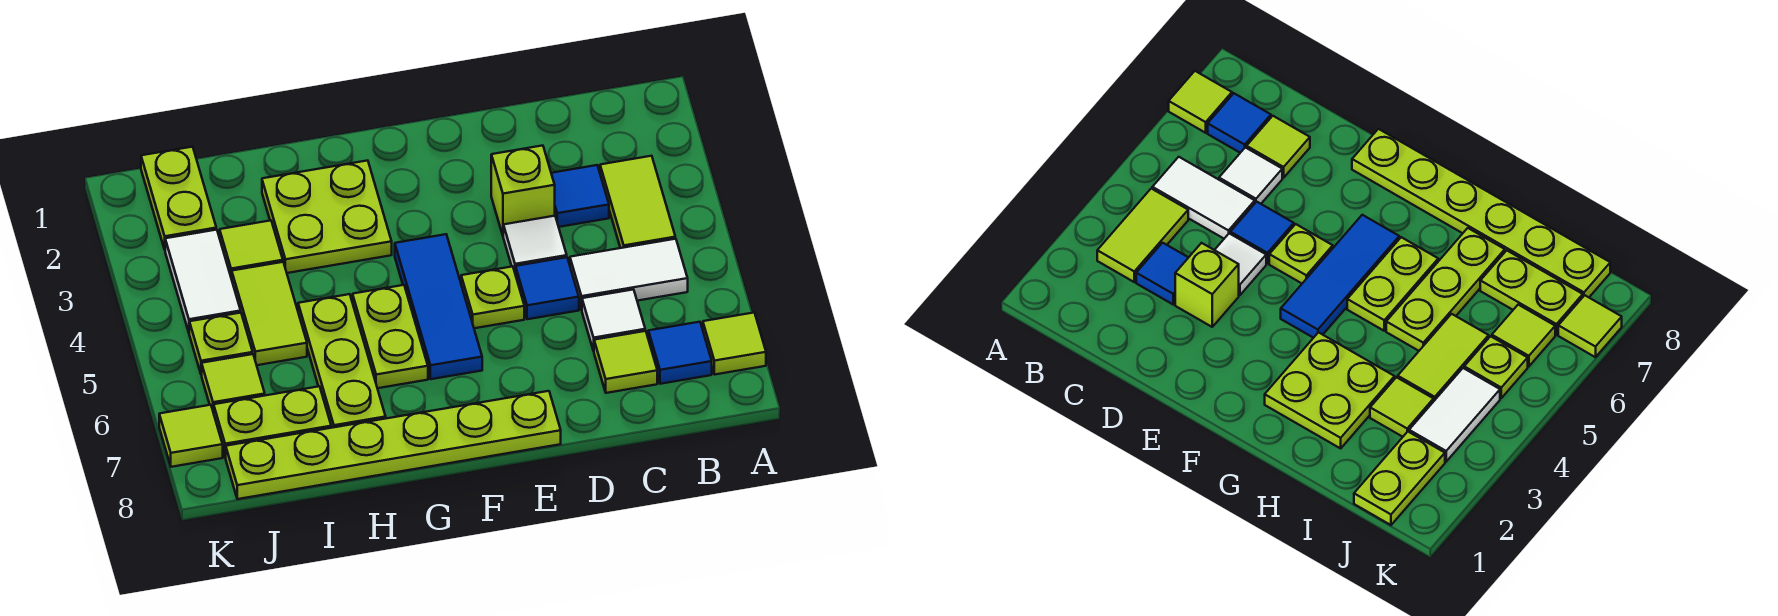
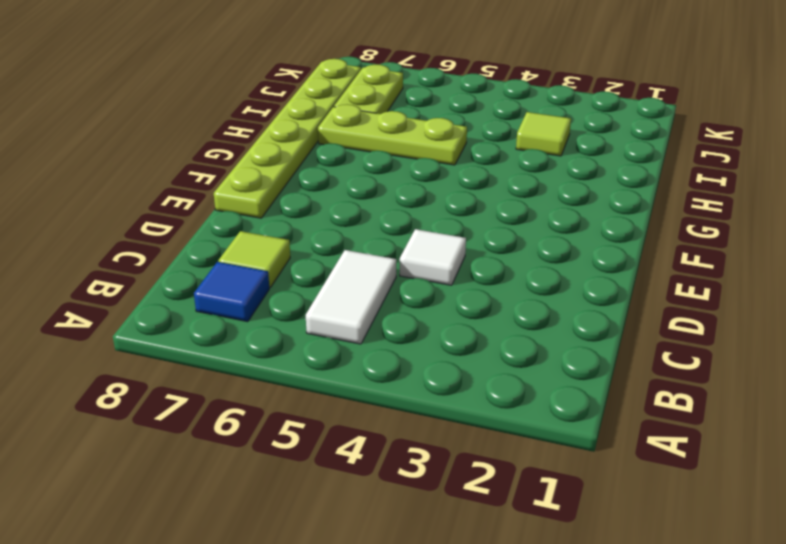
none -> lime 1x1 tile [703,313,766,374]
none -> lime 1x2 tile [600,156,675,248]
none -> blue 1x1 tile [551,165,609,227]

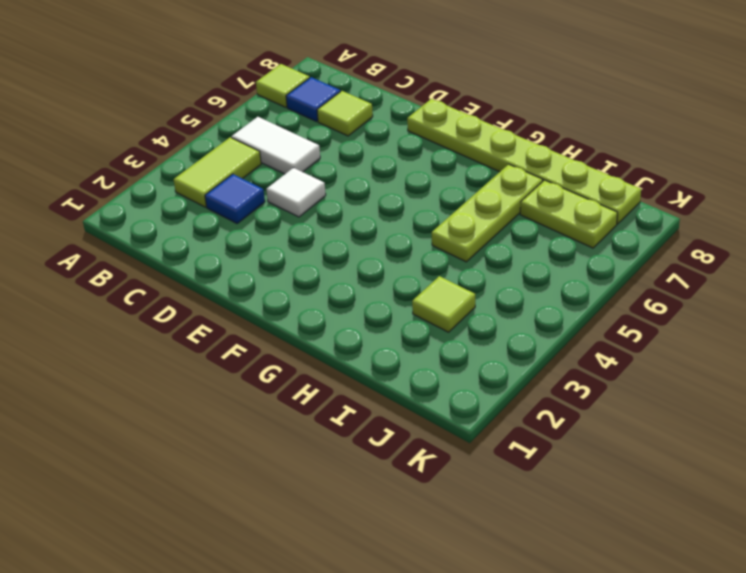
none -> white 1x1 tile [582,290,645,351]
none -> lime 1x1 brick [491,146,555,235]
none -> blue 1x1 tile [516,257,579,319]

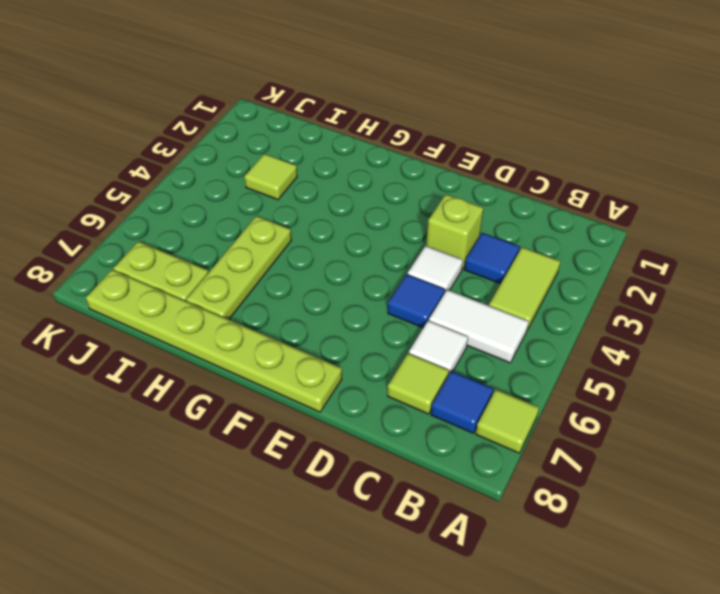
none -> lime 1x1 plate [461,266,524,328]
none -> blue 1x3 tile [395,234,482,379]
none -> lime 2x2 plate [262,161,392,273]

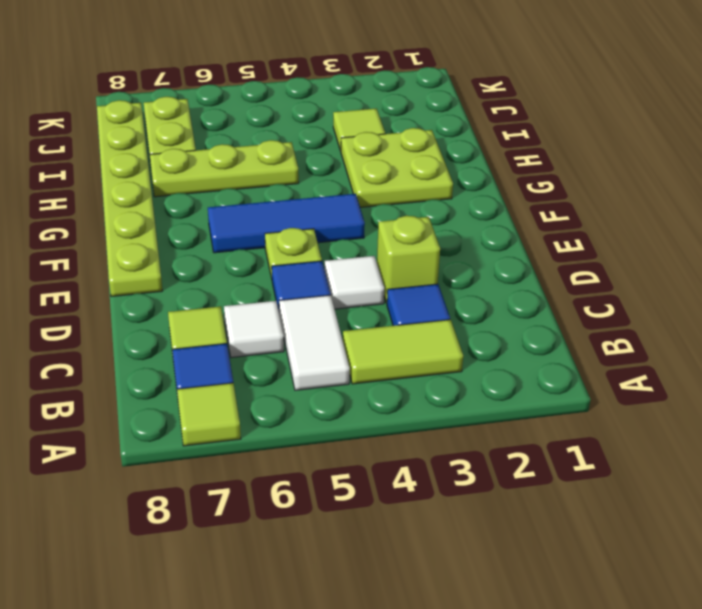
none -> lime 1x2 plate [353,285,428,388]
none -> lime 1x2 tile [232,262,307,365]
none -> lime 1x2 plate [141,147,216,249]

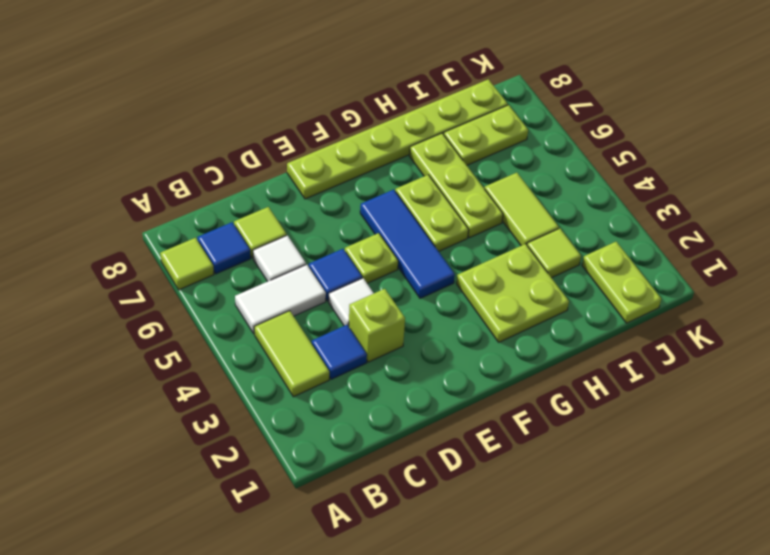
none -> white 1x2 tile [165,230,241,332]
none -> lime 1x1 plate [189,313,253,375]
none -> lime 1x1 tile [202,354,265,413]

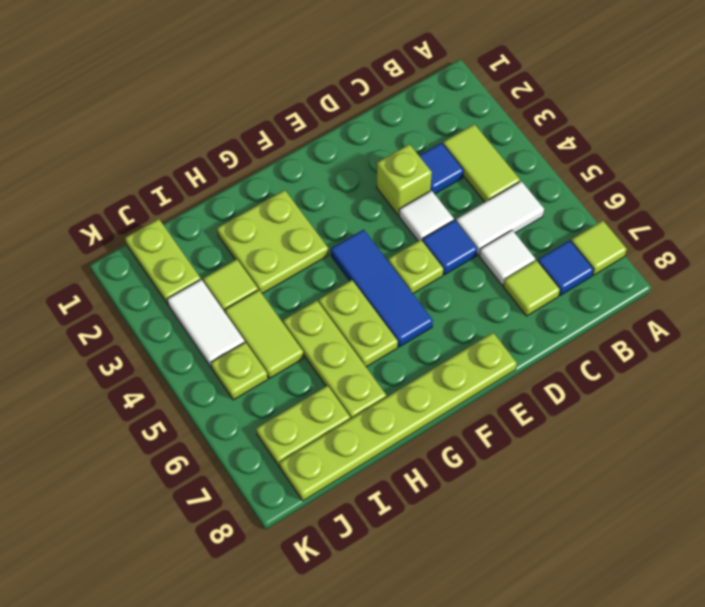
none -> lime 1x1 tile [202,354,265,413]
none -> lime 1x1 tile [159,405,223,467]

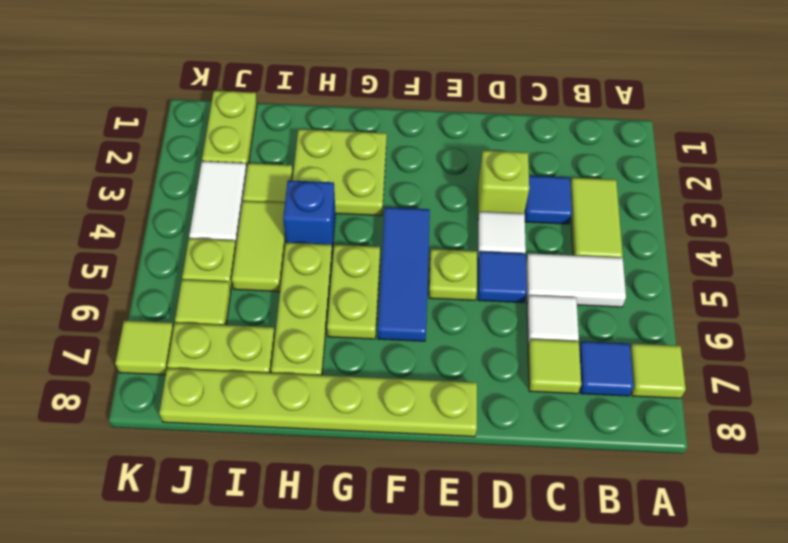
blue 1x1 brick [283,180,336,251] -> none

